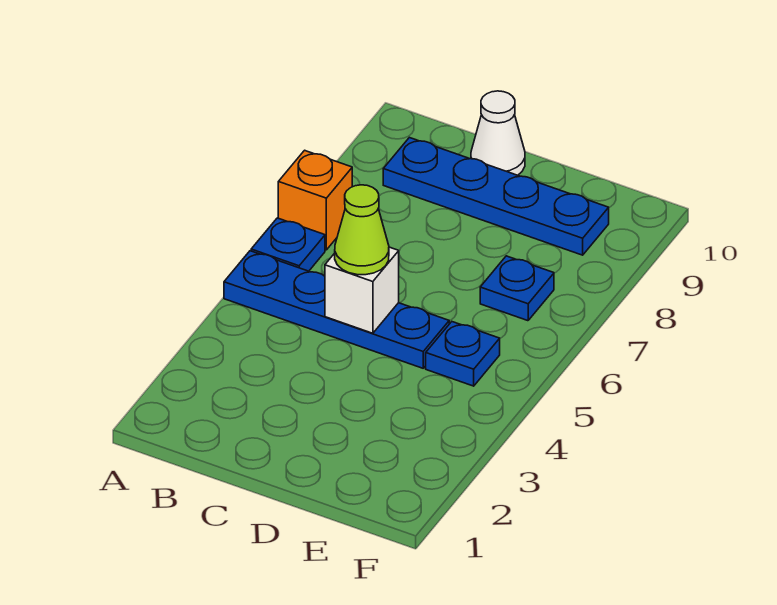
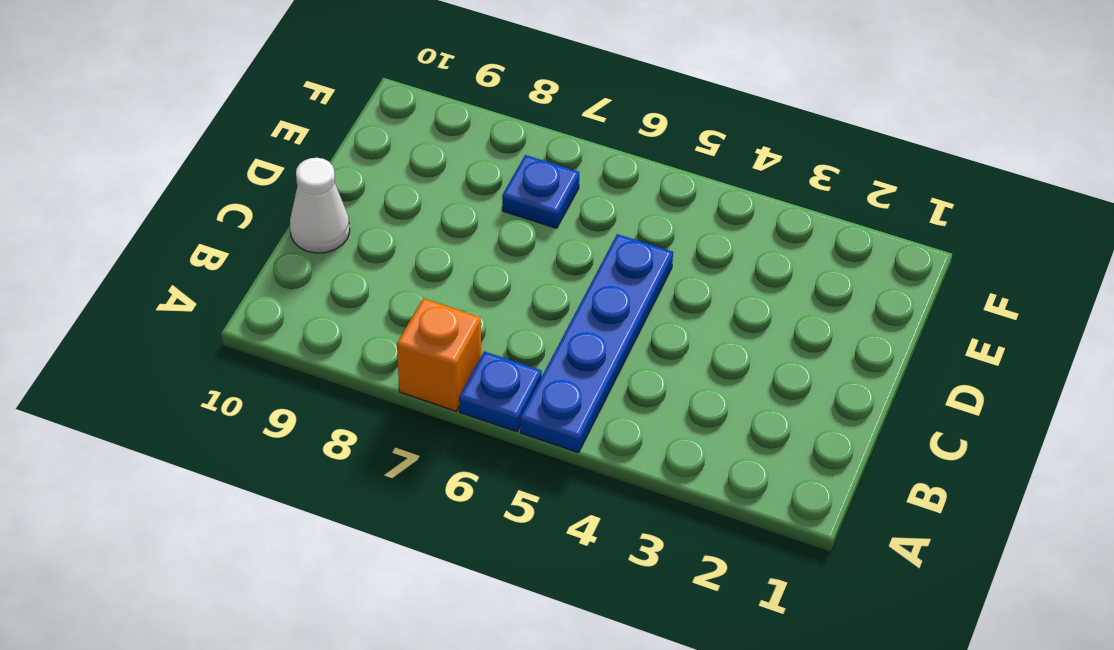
none -> blue 1x4 plate [383,138,609,255]
none -> blue 1x1 plate [426,322,500,386]

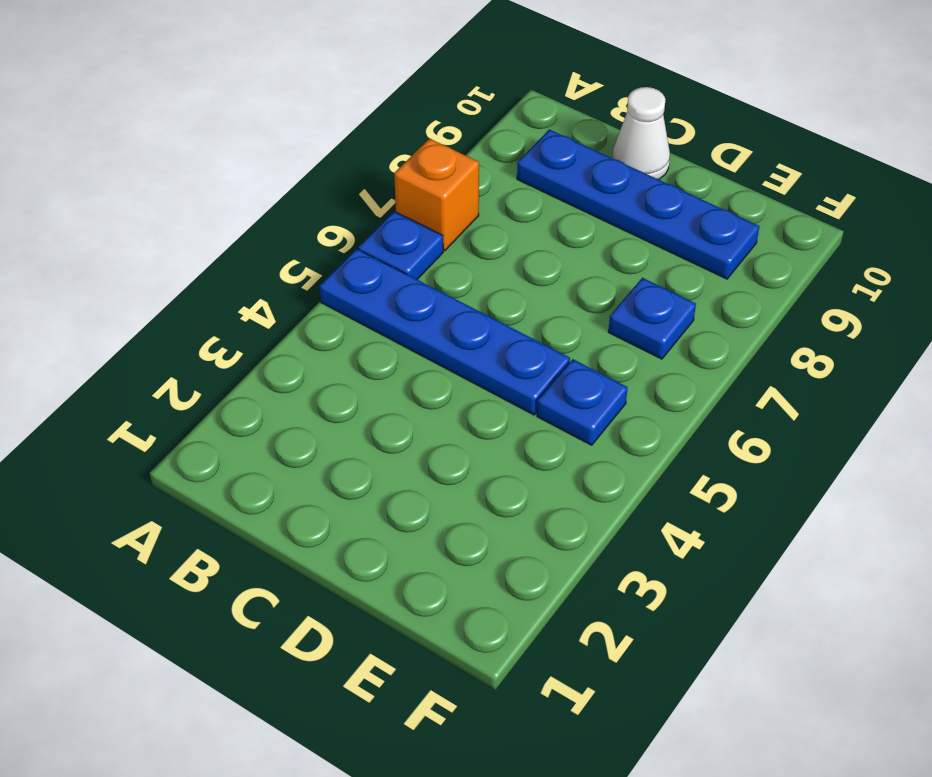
none -> white 1x1 brick [325,247,399,333]
none -> lime 1x1 cone [335,185,389,275]

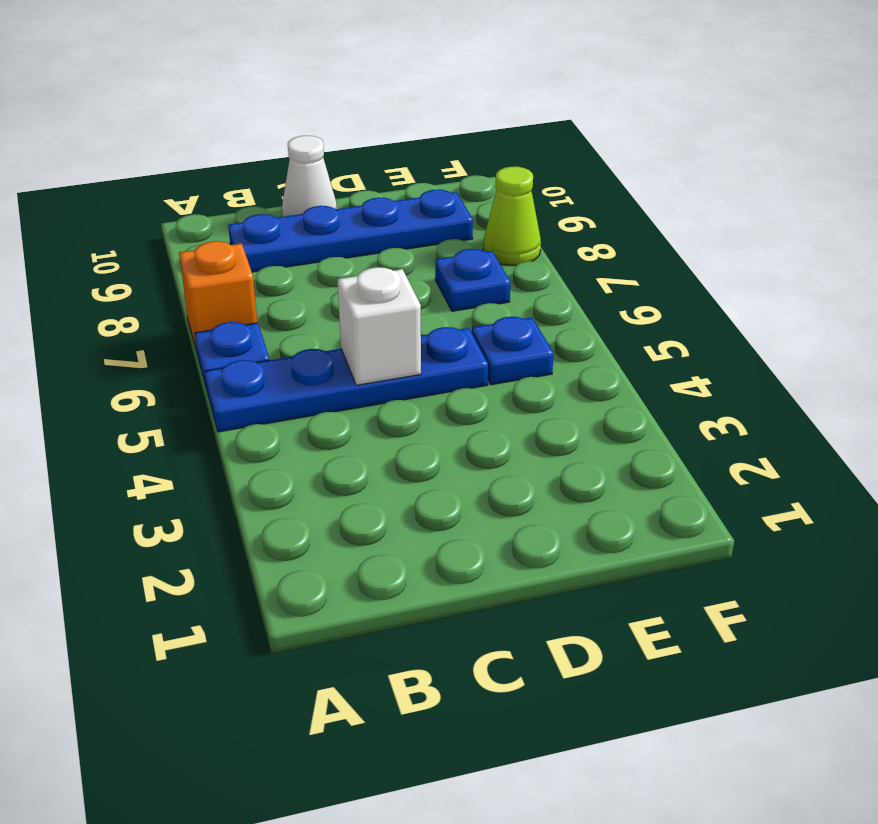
lime 1x1 cone [483,167,541,266] -> lime 1x1 cone moved to [335,185,389,275]

